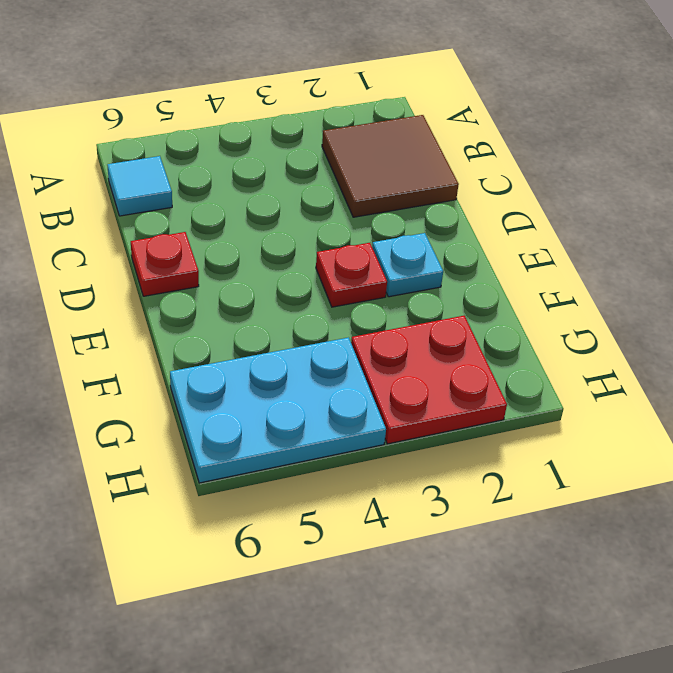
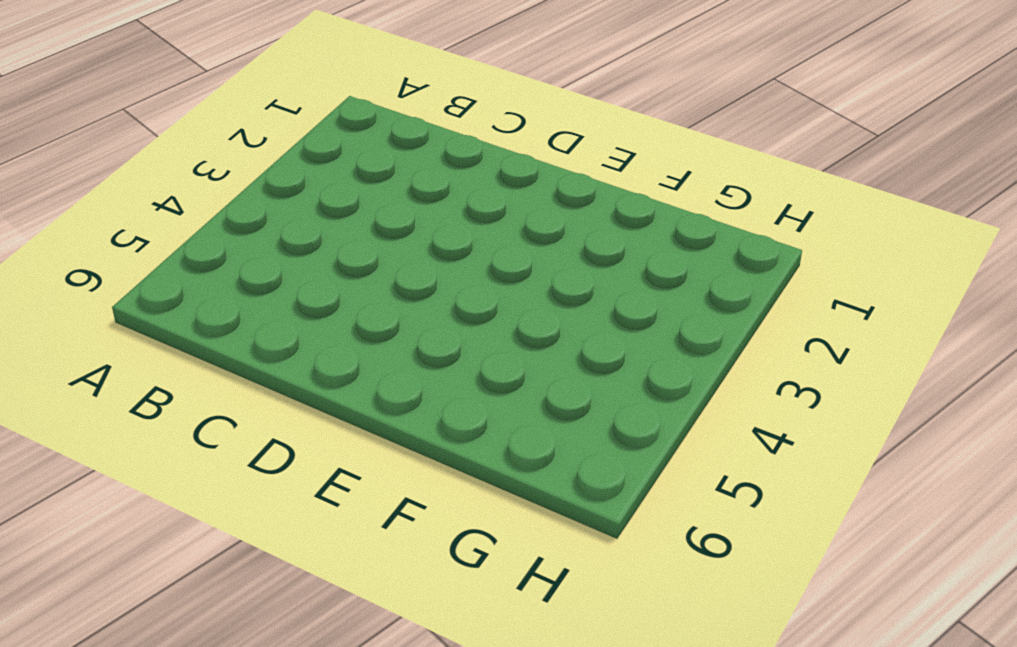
none -> brown 2x2 tile [322,115,459,217]
none -> cyan 1x1 tile [108,156,172,216]

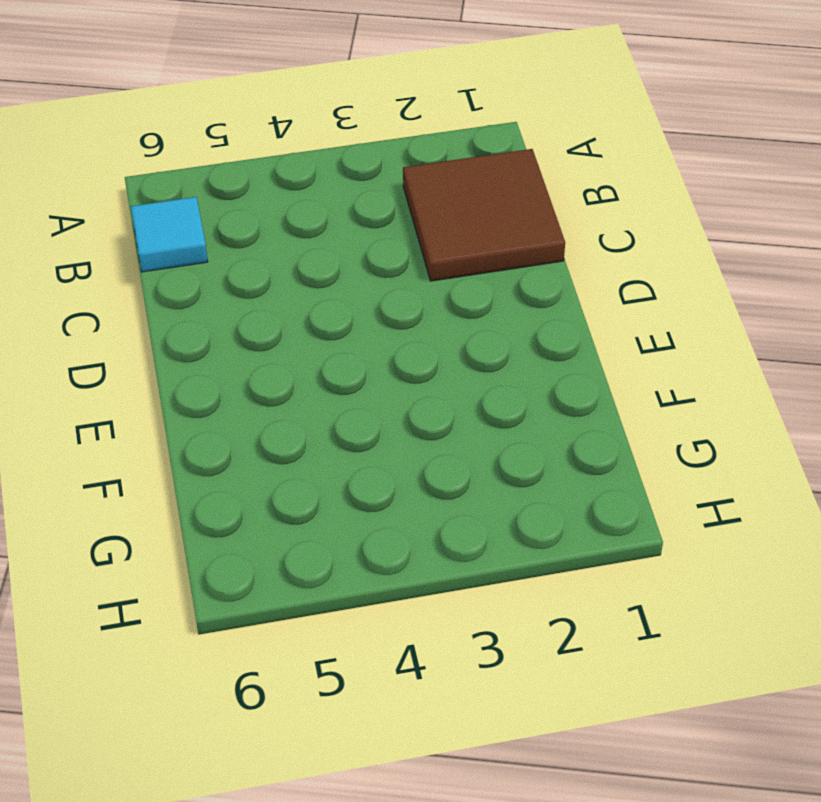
none -> red 1x1 plate [131,232,199,296]
none -> cyan 1x1 plate [372,233,443,297]

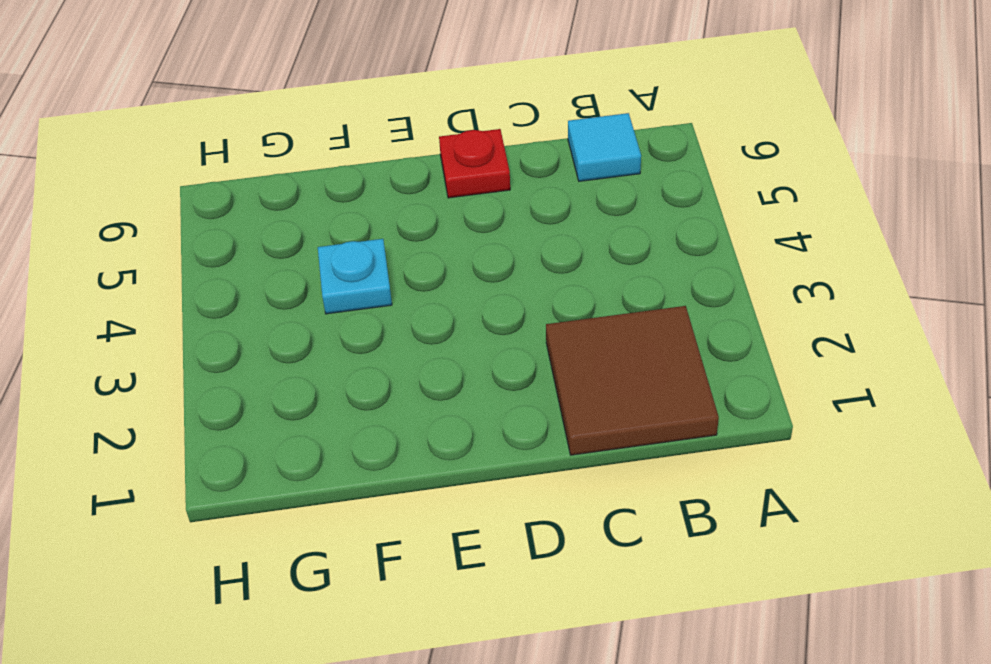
cyan 1x1 plate [318,239,392,314] -> cyan 1x1 plate moved to [372,233,443,297]
none -> red 1x1 plate [316,243,387,307]
none -> red 2x2 plate [351,316,507,444]

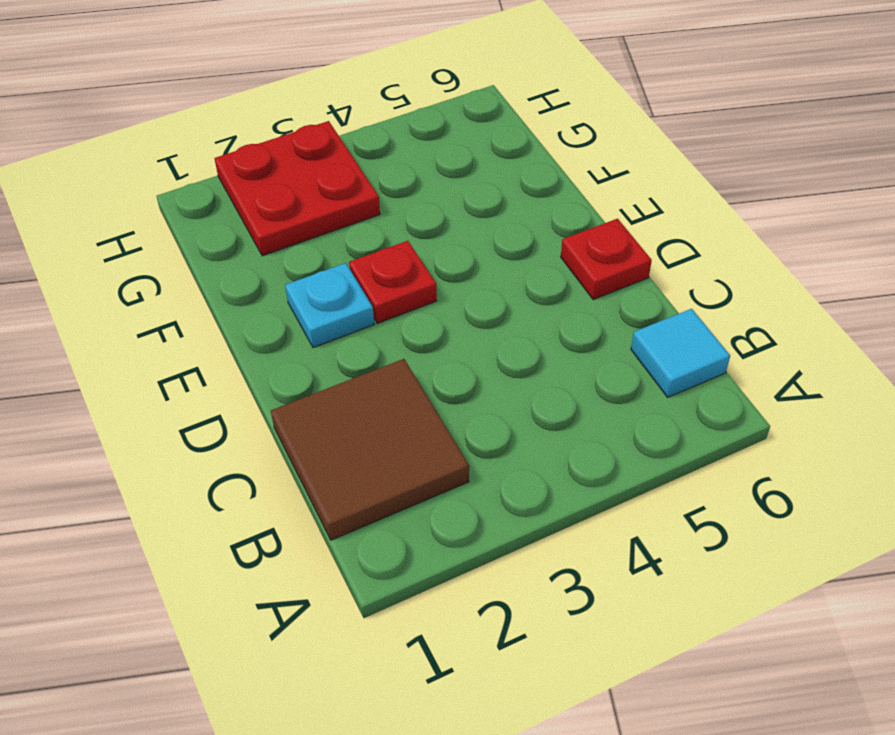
none -> cyan 2x3 plate [170,337,386,483]

